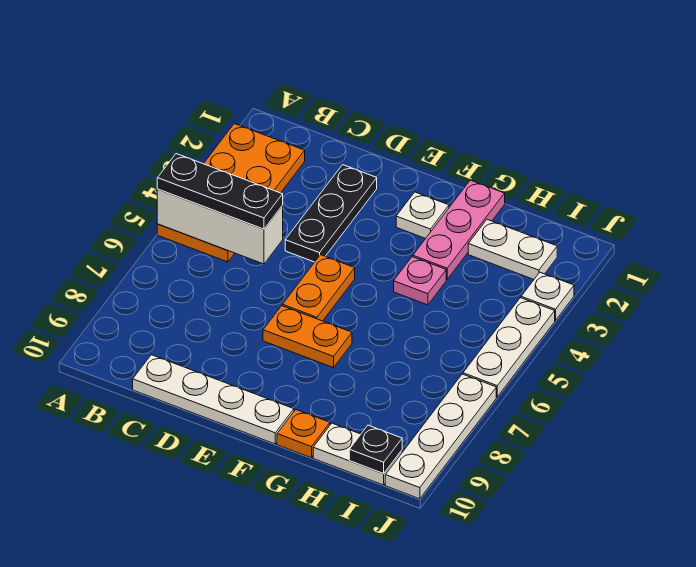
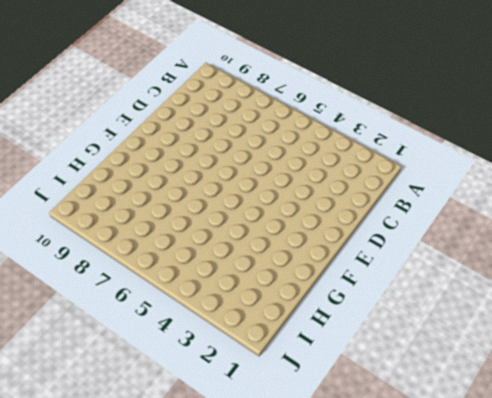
none -> orange 2x4 plate [157,124,305,262]
none -> white 1x4 plate [133,355,294,444]
none -> black 1x3 plate [285,165,377,262]

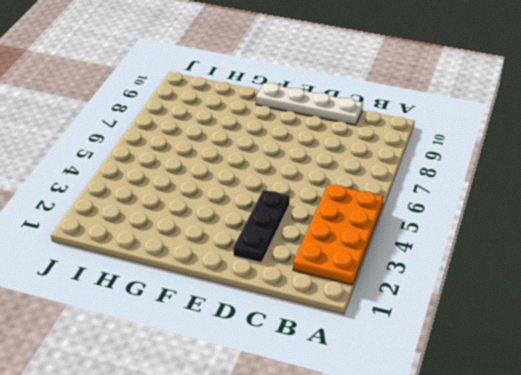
none -> orange 1x2 plate [283,255,355,321]
none -> orange 1x2 plate [263,306,352,368]
none -> white 1x1 plate [396,192,449,239]

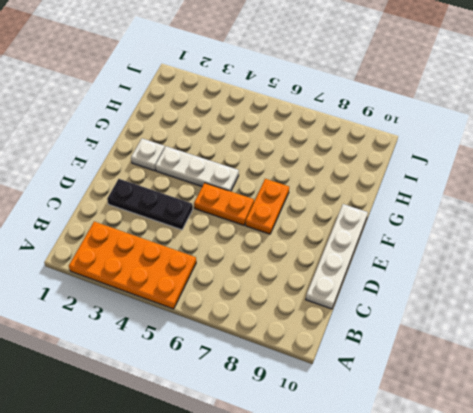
white 1x3 plate [155,146,239,191] -> white 1x3 plate moved to [463,298,555,397]
none -> pink 1x3 plate [413,180,505,279]
none -> pink 1x1 plate [394,257,446,305]
none -> orange 1x1 plate [277,410,330,458]

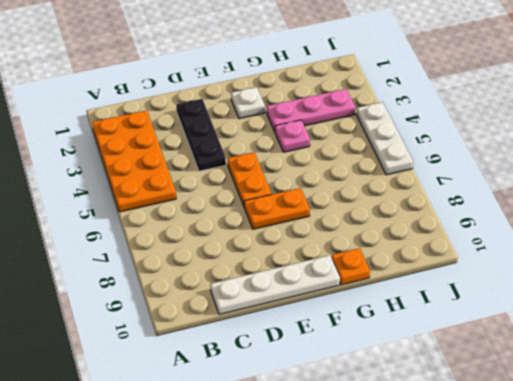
pink 1x3 plate [267,89,355,132] -> pink 1x3 plate turned to [413,180,505,279]
none -> white 1x2 plate [468,220,557,279]
none -> white 1x2 plate [313,423,402,485]
none -> white 1x1 plate [521,272,574,320]

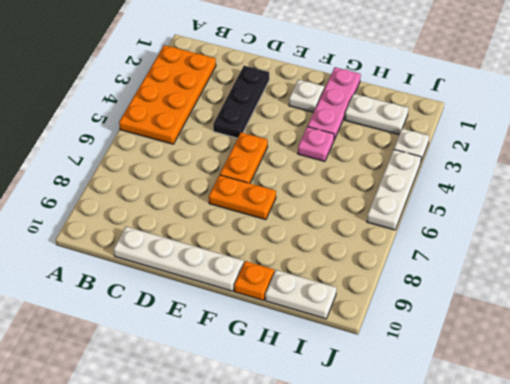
none -> white 1x4 plate [385,374,496,499]
none -> white 1x3 brick [157,189,283,264]
none -> black 1x1 plate [349,425,402,474]

